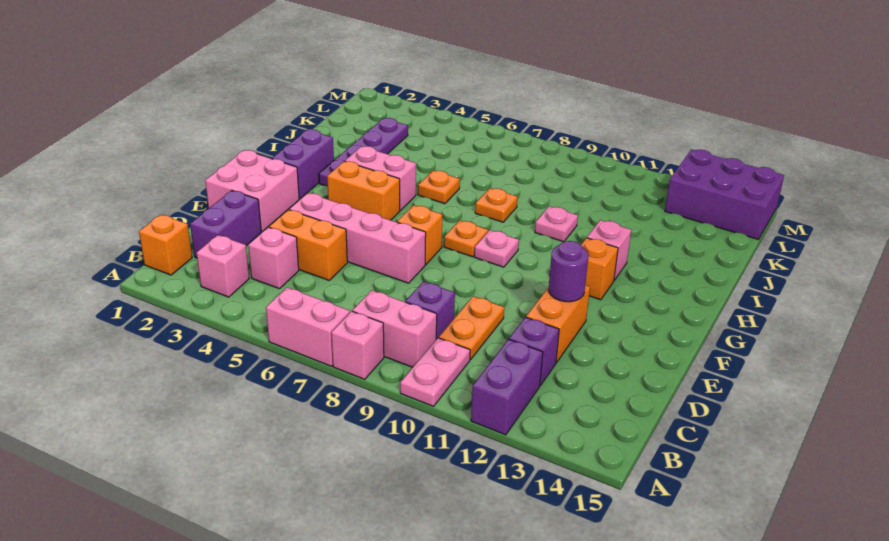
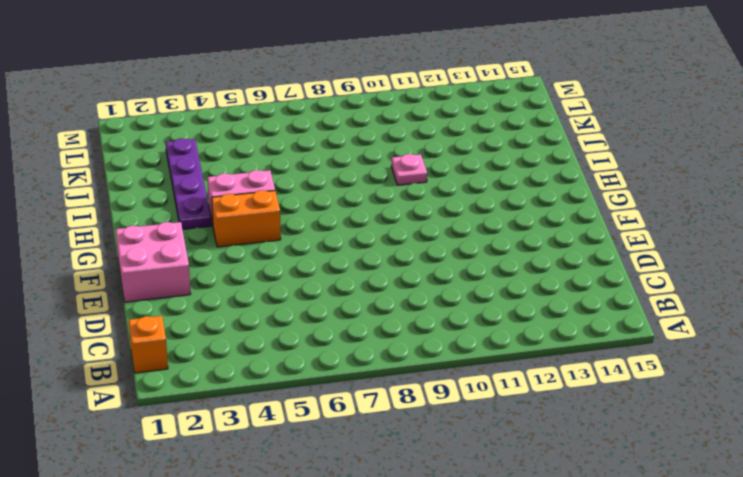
none -> pink 1x2 brick [266,287,350,366]
none -> pink 1x1 brick [331,311,384,379]
none -> pink 1x2 plate [400,338,470,406]
none -> purple 1x2 brick [471,339,543,435]

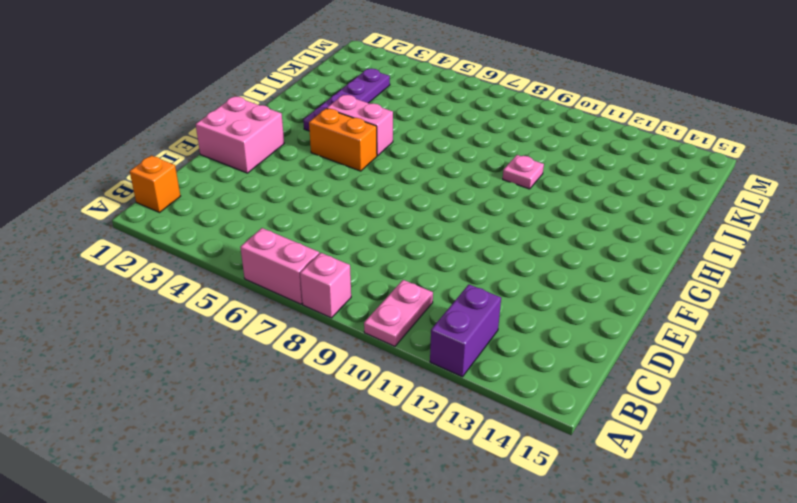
none -> pink 1x1 brick [197,235,249,297]
none -> pink 1x2 brick [352,290,437,367]
none -> purple 1x2 brick [190,190,261,258]
none -> pink 1x1 brick [248,227,299,289]

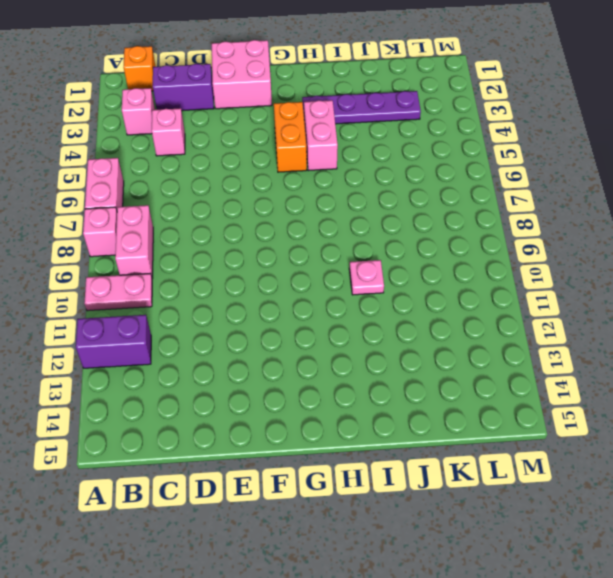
none -> purple 1x1 brick [406,281,455,339]
none -> orange 1x2 plate [439,296,504,360]
none -> purple 1x1 brick [509,317,559,386]
none -> orange 1x2 brick [269,210,347,280]

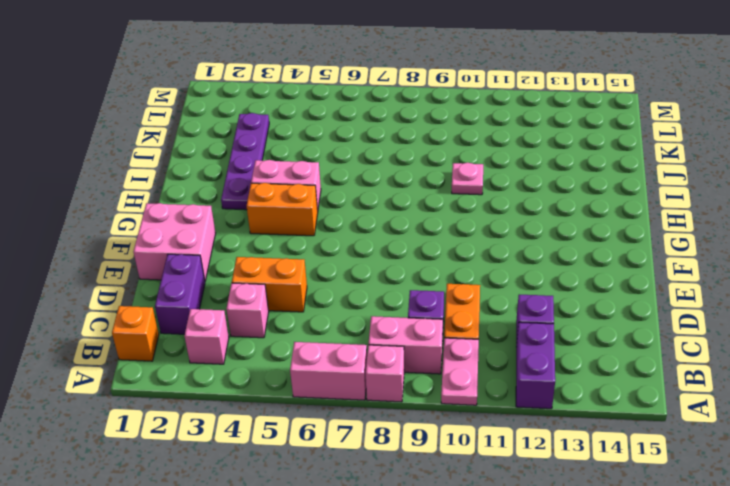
none -> orange 1x2 brick [526,285,590,363]
none -> pink 1x4 brick [289,193,426,283]
none -> orange 1x1 brick [397,205,443,265]
none -> purple 1x2 brick [272,129,334,199]

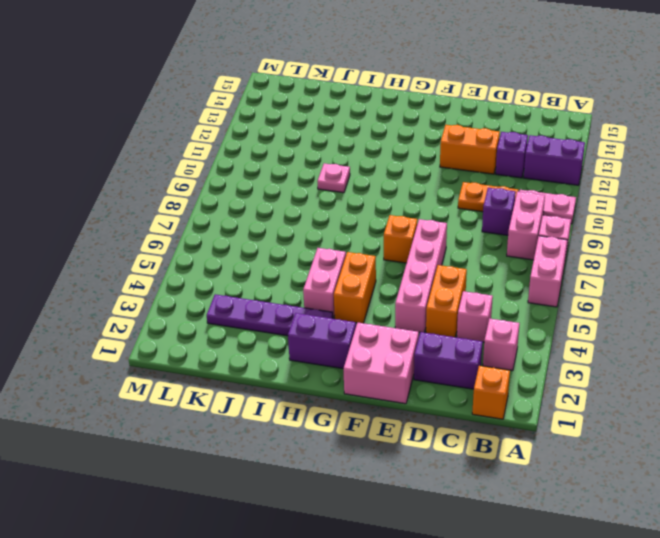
none -> orange 1x1 plate [444,220,488,257]
none -> pink 1x1 plate [474,230,519,267]
none -> orange 1x1 brick [581,238,618,300]
none -> pink 1x1 brick [587,220,631,280]

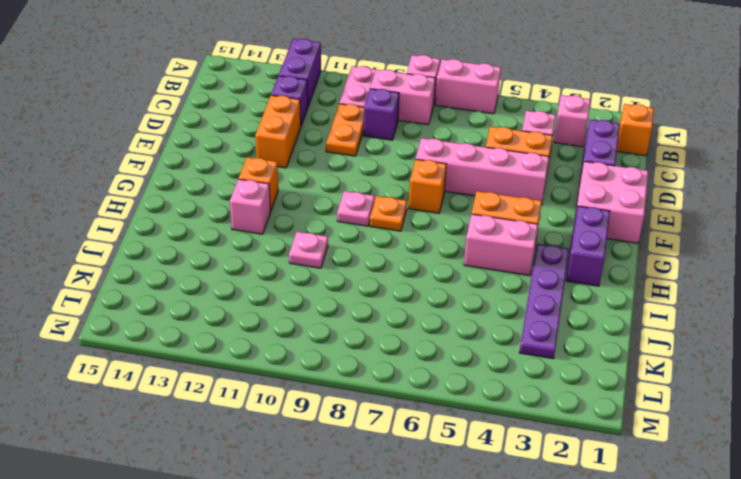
none -> orange 1x1 plate [418,170,460,204]
none -> orange 1x1 plate [475,188,518,222]
none -> purple 2x3 brick [665,149,784,239]
none -> purple 1x1 round brick [549,241,589,302]

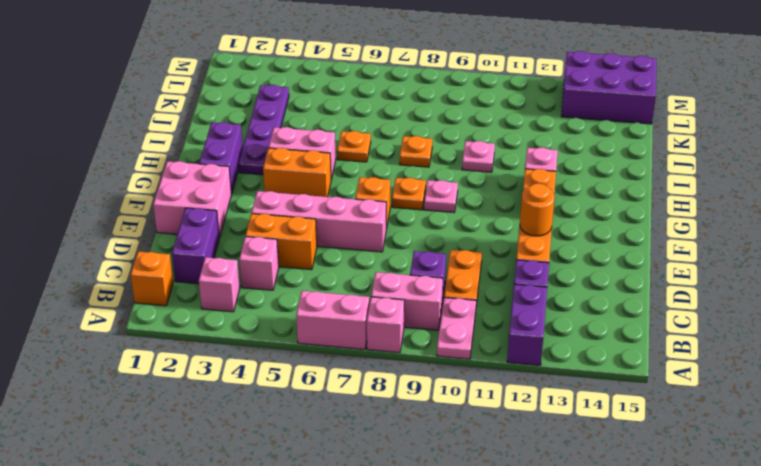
orange 1x1 round brick [520,183,555,236] -> purple 1x1 round brick [549,241,589,302]

